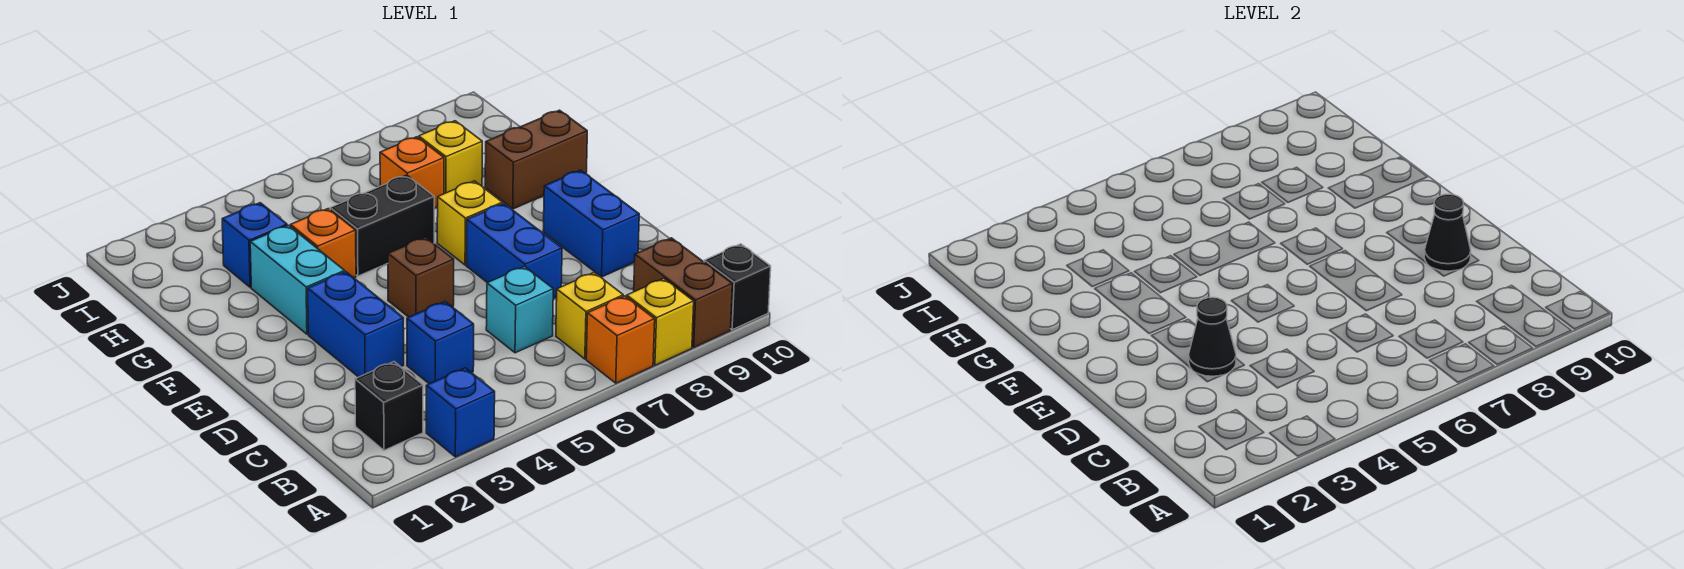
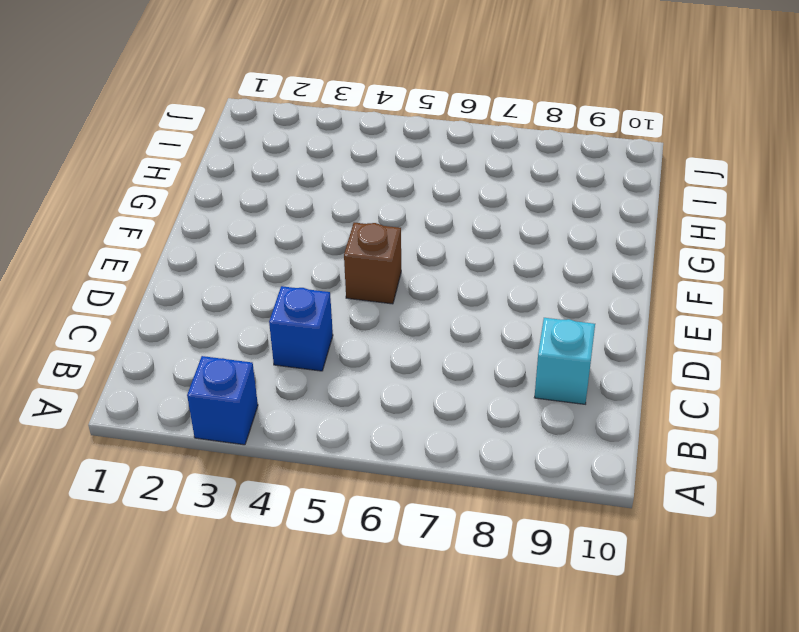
cyan 1x1 brick [534,318,595,404] -> cyan 1x1 brick moved to [486,266,553,353]
none -> orange 1x1 brick [586,296,655,383]
none -> yellow 1x1 brick [627,279,694,365]
none -> brown 1x2 brick [634,238,732,347]

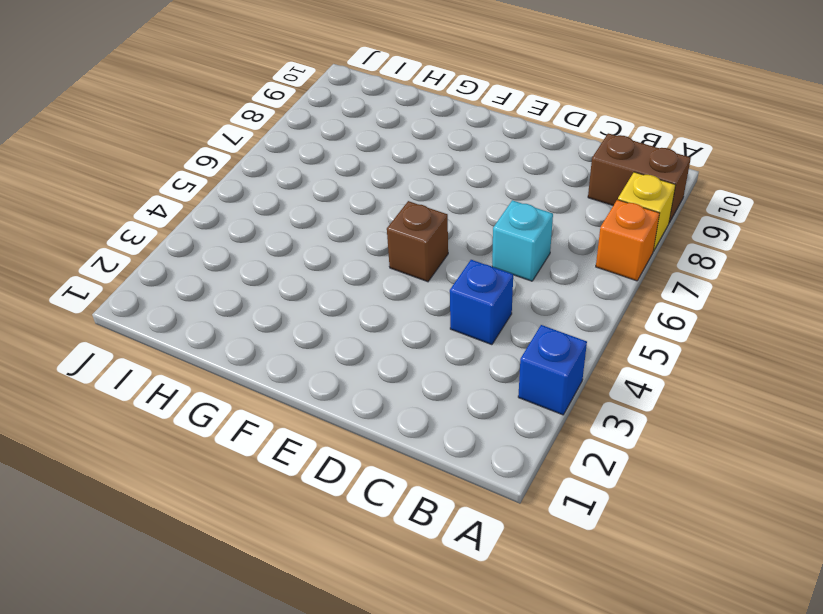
none -> black 1x1 brick [704,244,771,330]
none -> black 1x1 brick [355,362,423,450]
none -> yellow 1x1 brick [556,273,623,359]

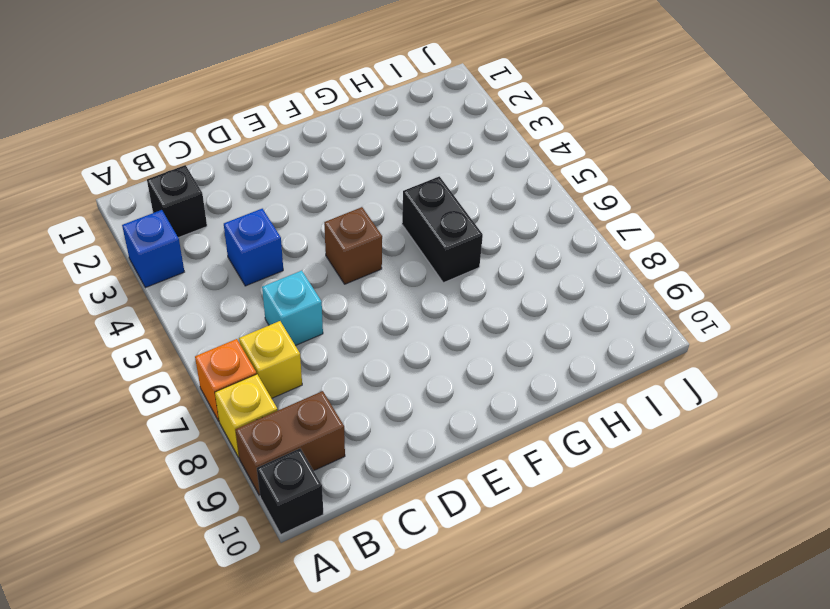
none -> blue 1x2 brick [308,272,404,377]
none -> blue 1x2 brick [466,203,562,299]
none -> blue 1x2 brick [543,170,639,277]

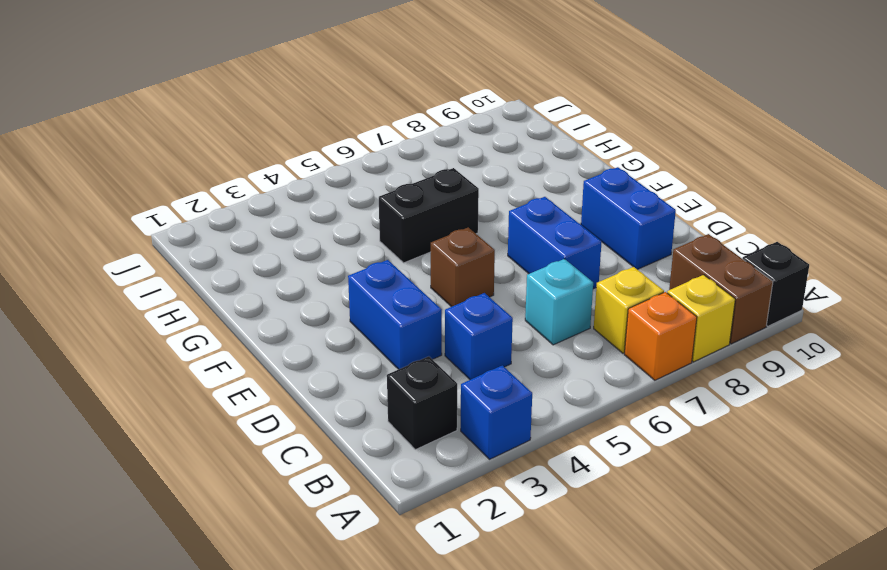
none -> cyan 1x2 brick [250,225,345,334]
none -> yellow 1x1 brick [437,181,502,265]
none -> orange 1x1 brick [290,209,356,278]

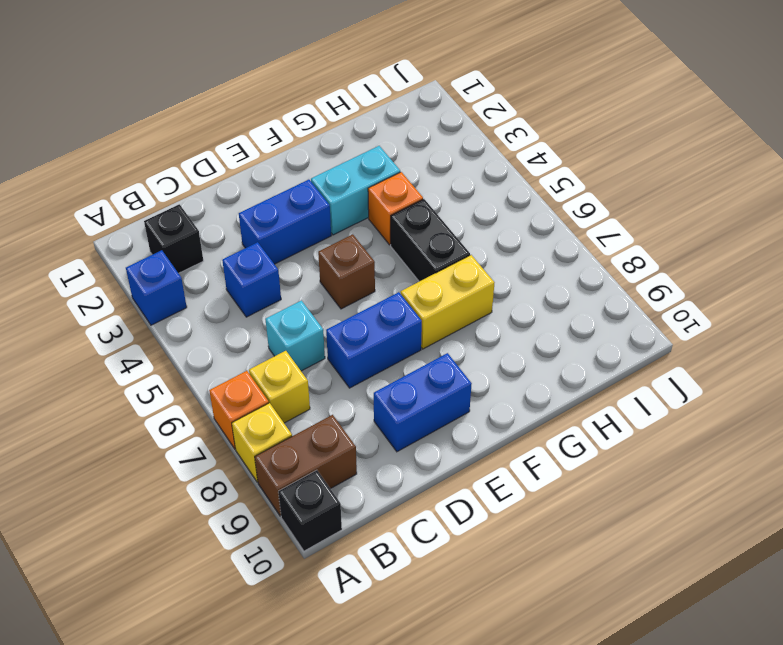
yellow 1x2 brick [401,255,494,349] -> yellow 1x1 brick [437,181,502,265]
none -> brown 1x2 brick [485,110,587,209]
none -> blue 1x1 brick [222,203,287,287]
none -> orange 1x1 brick [380,137,444,208]

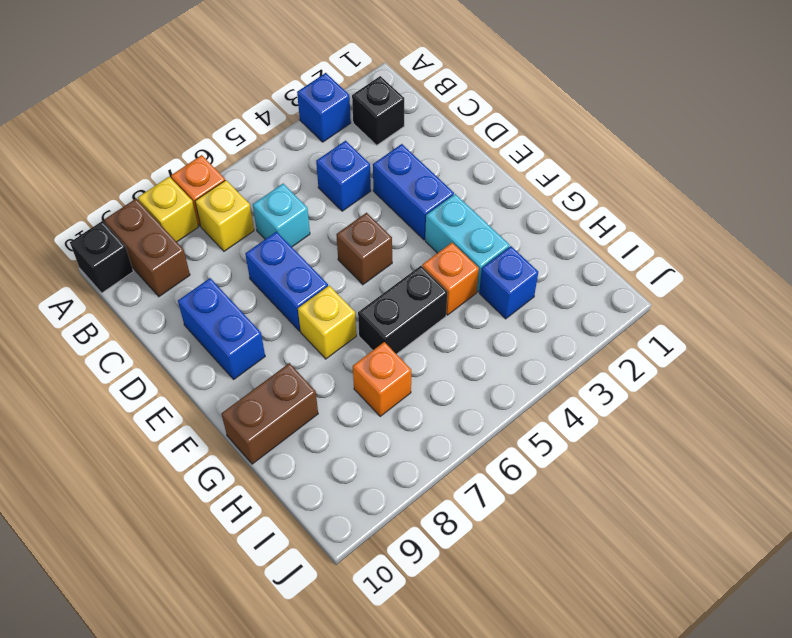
none -> yellow 1x1 brick [419,121,482,194]
none -> black 1x1 cone [1189,298,1236,376]
none -> black 1x1 cone [1424,194,1471,271]

